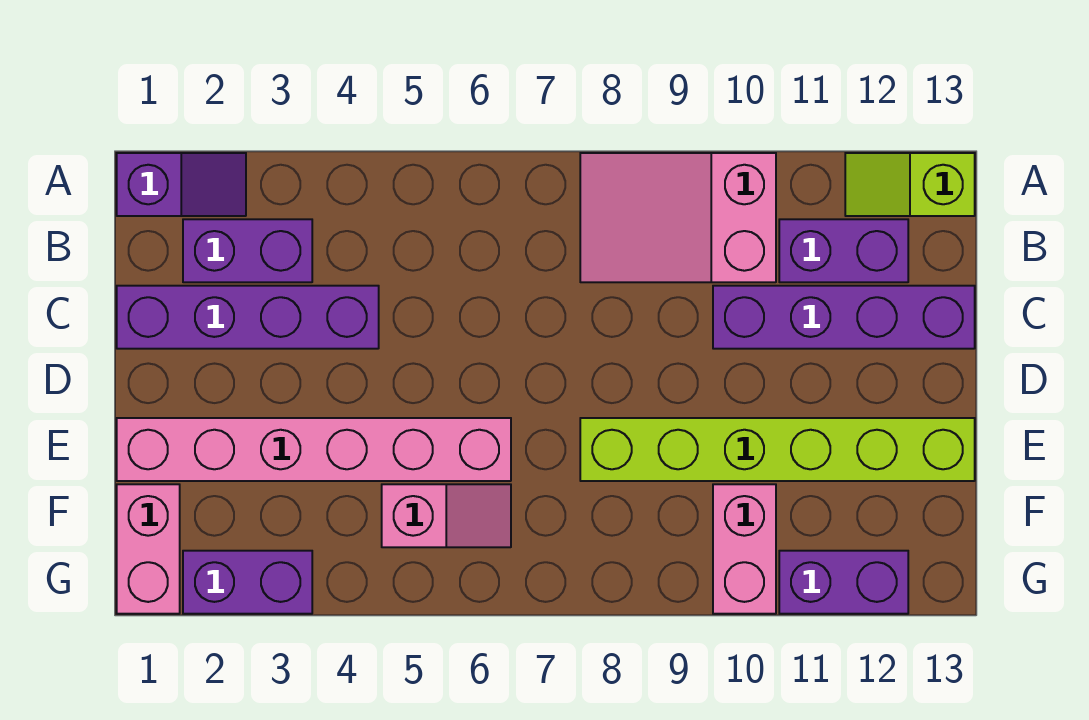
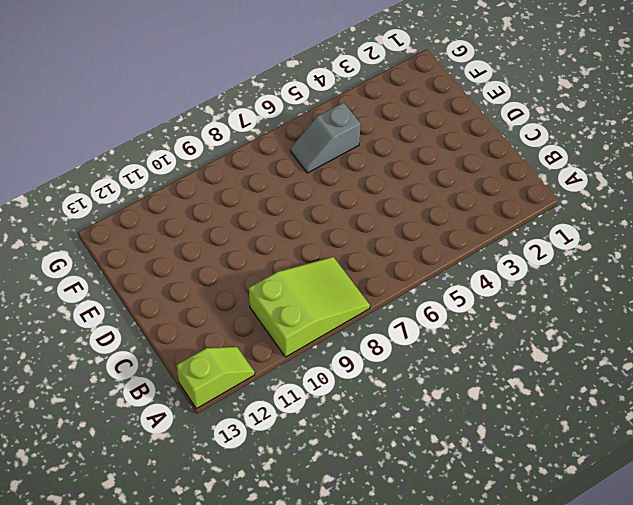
lime 2x3 slope [249,257,370,357] -> pink 2x3 slope [580,153,776,282]
grey 1x2 slope [291,102,361,173] -> pink 1x2 slope [382,484,511,547]
none -> purple 1x2 slope [117,153,246,216]
none -> purple 1x2 brick [183,219,312,282]
none -> purple 1x2 brick [779,219,908,282]

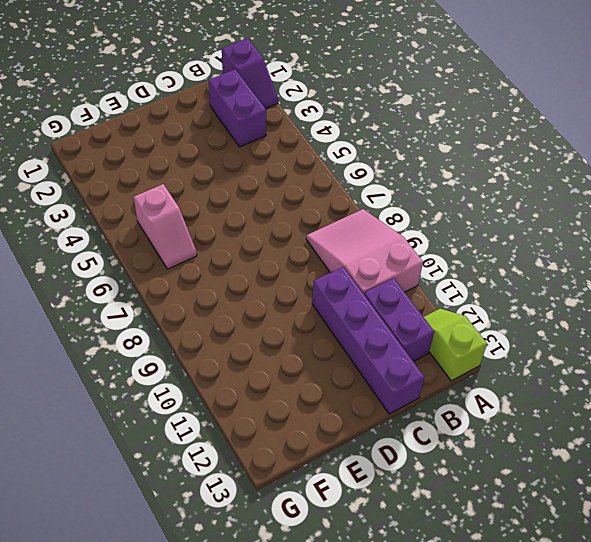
none -> purple 1x4 brick [117,286,379,349]
none -> pink 1x6 brick [117,418,511,481]
none -> lime 1x6 brick [580,418,975,481]

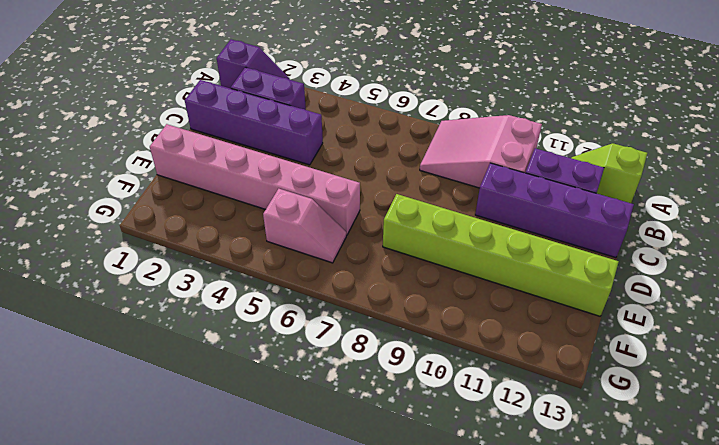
none -> pink 1x2 brick [117,484,180,614]
none -> pink 1x2 brick [713,484,776,614]
none -> purple 1x2 brick [183,551,312,614]

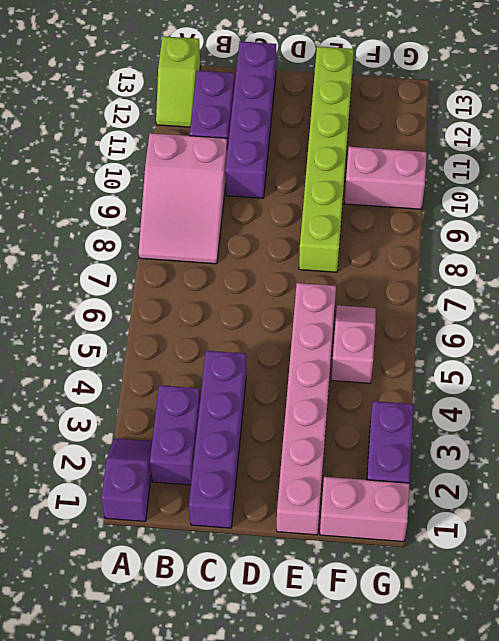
none -> purple 1x2 brick [779,551,908,614]

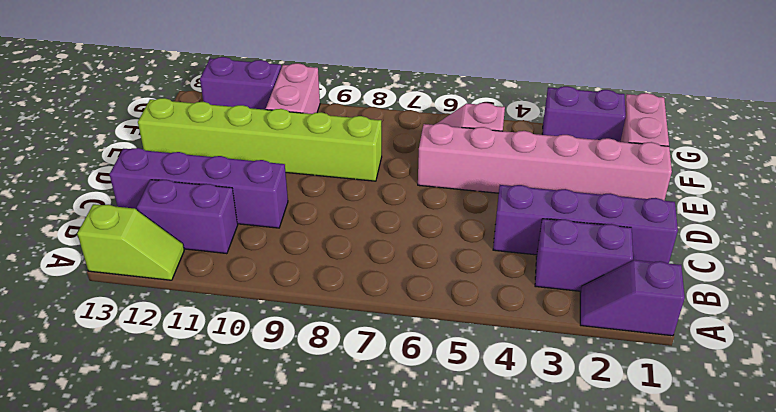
none -> pink 2x3 slope [580,153,776,282]

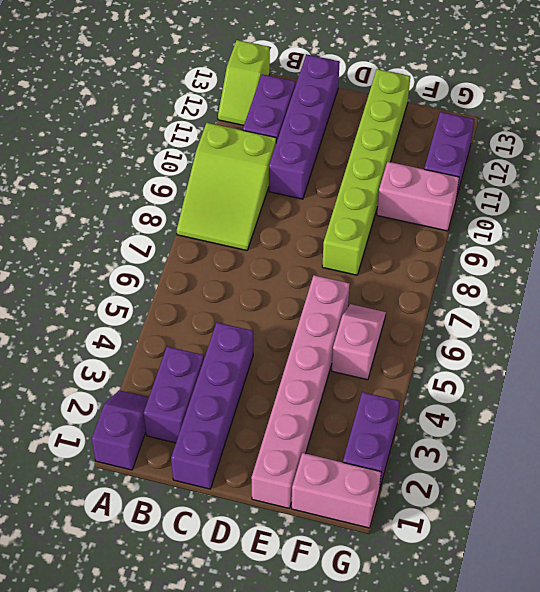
lime 2x3 slope [177,123,276,250] -> pink 2x3 slope [580,153,776,282]

